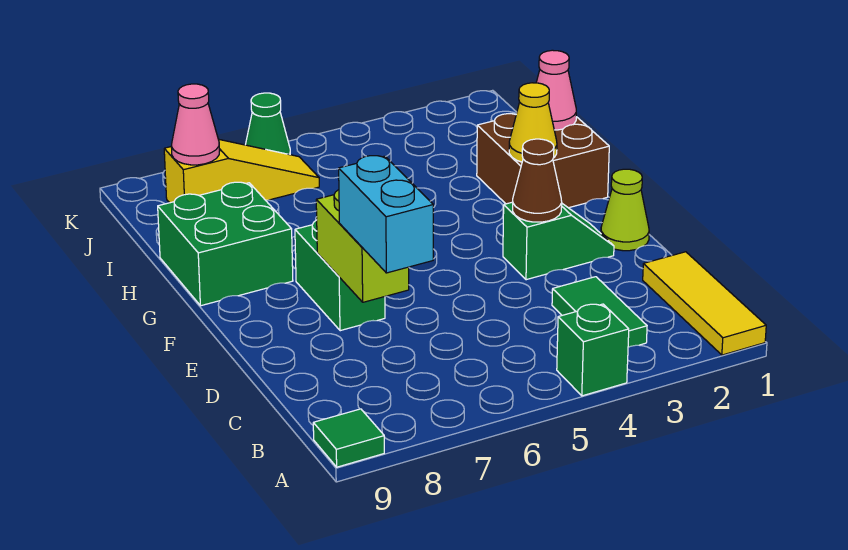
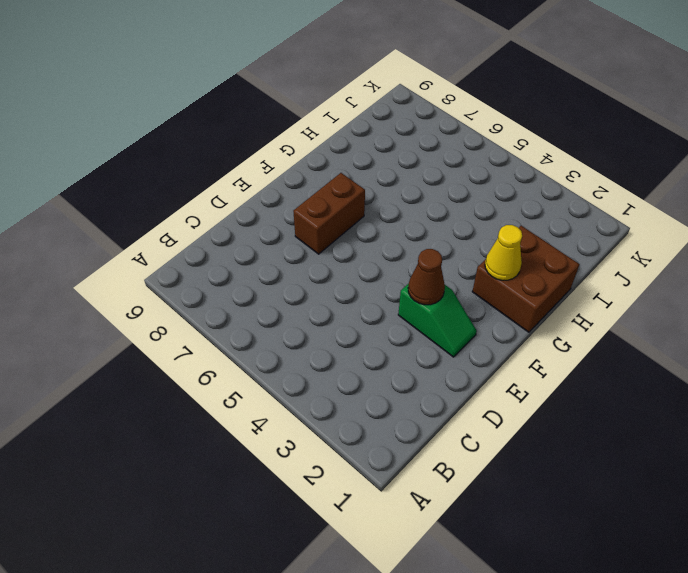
brown 1x2 brick [293,173,365,254] -> green 1x2 brick [295,220,385,331]
none -> yellow 1x3 tile [643,252,766,355]
none -> green 1x1 brick [557,304,629,396]
none -> green 1x1 tile [313,409,384,467]

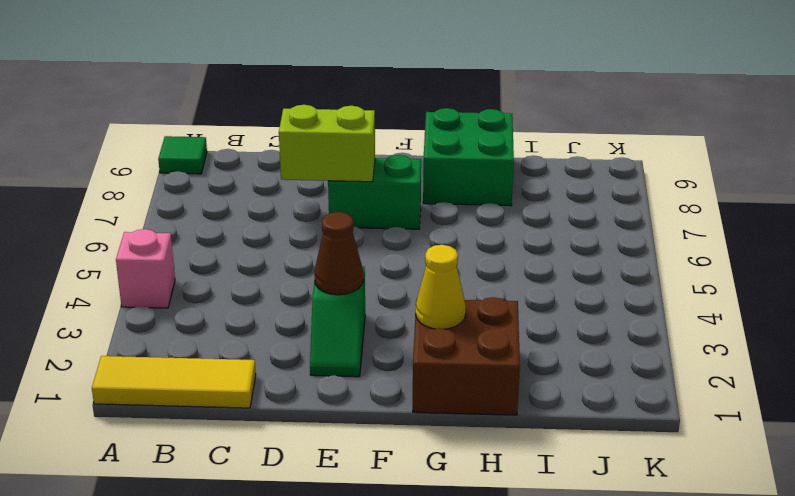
pink 1x1 brick [116,229,175,308] -> green 1x1 brick [557,304,629,396]
none -> green 1x2 tile [552,277,647,347]
none -> lime 1x1 cone [601,169,649,251]
none -> yellow 1x3 slope [164,139,319,203]

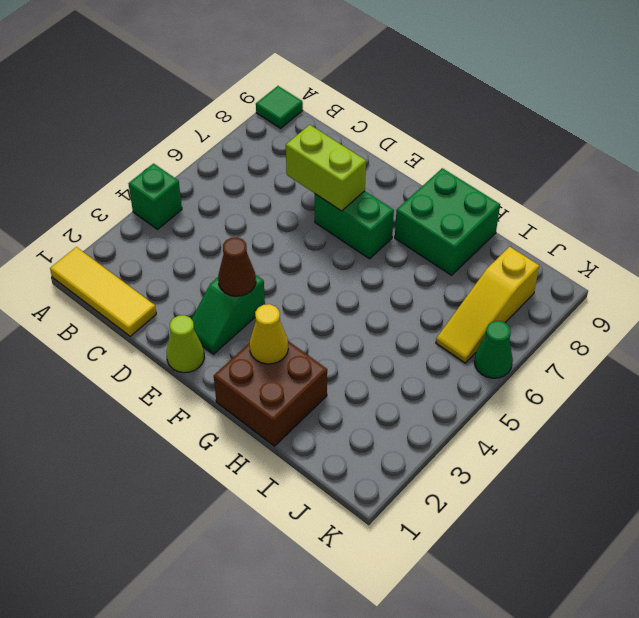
none -> green 1x2 tile [552,277,647,347]
none -> pink 1x1 cone [536,50,576,130]
none -> pink 1x1 cone [171,84,220,165]

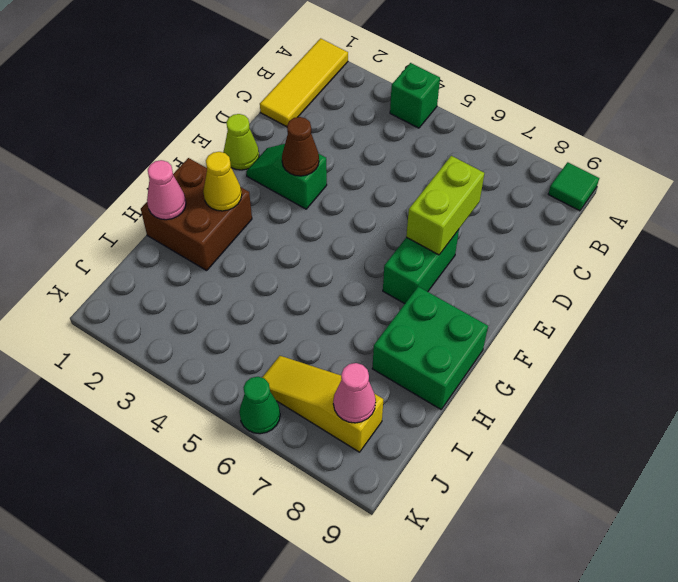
none -> green 1x2 tile [552,277,647,347]
none -> cyan 1x2 brick [339,156,433,273]

